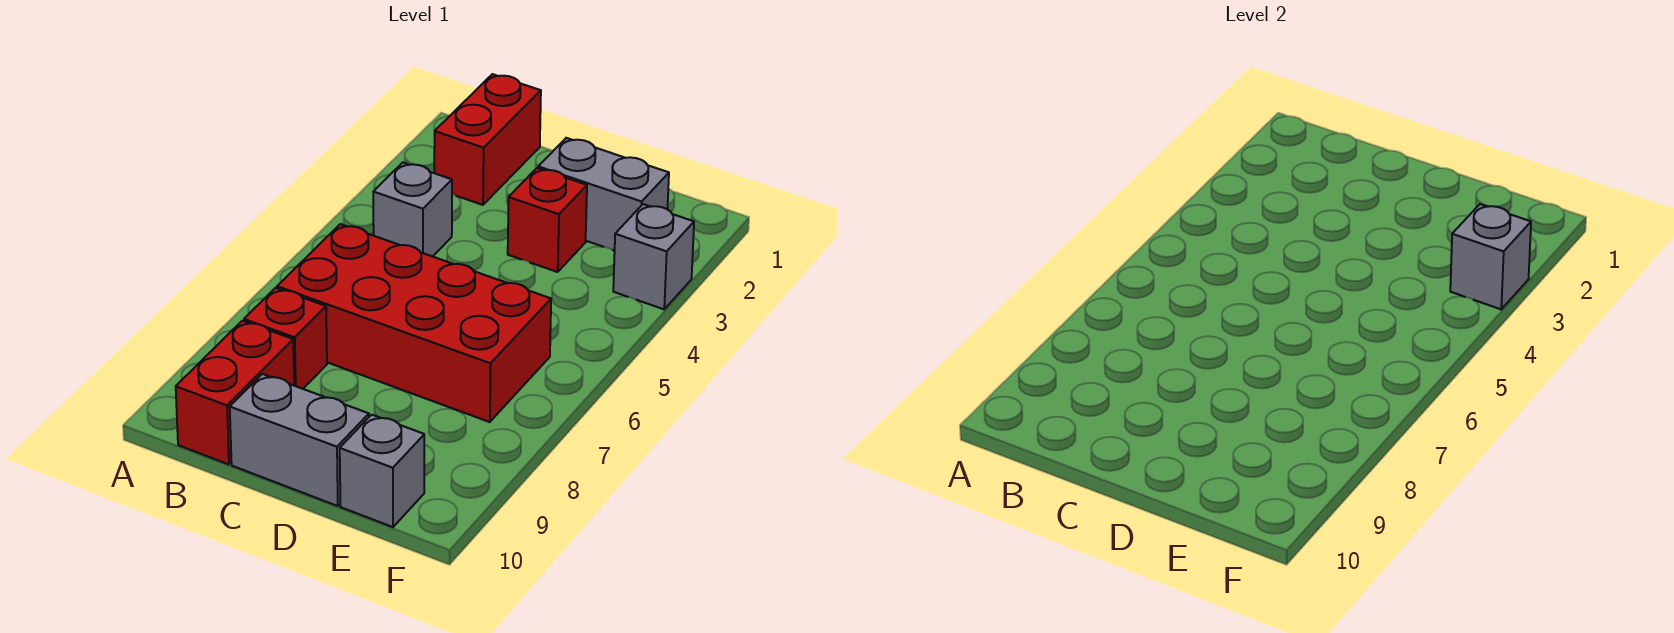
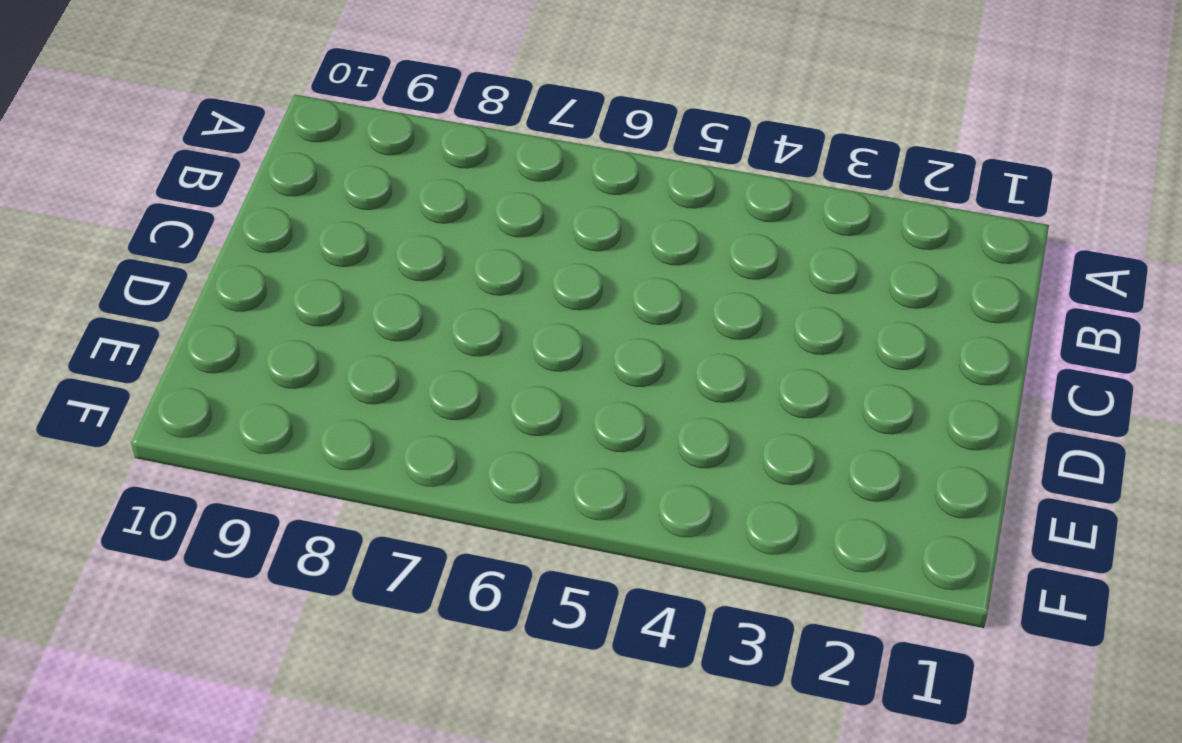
none -> red 1x2 brick [434,74,541,205]
none -> grey 1x1 brick [373,163,452,257]

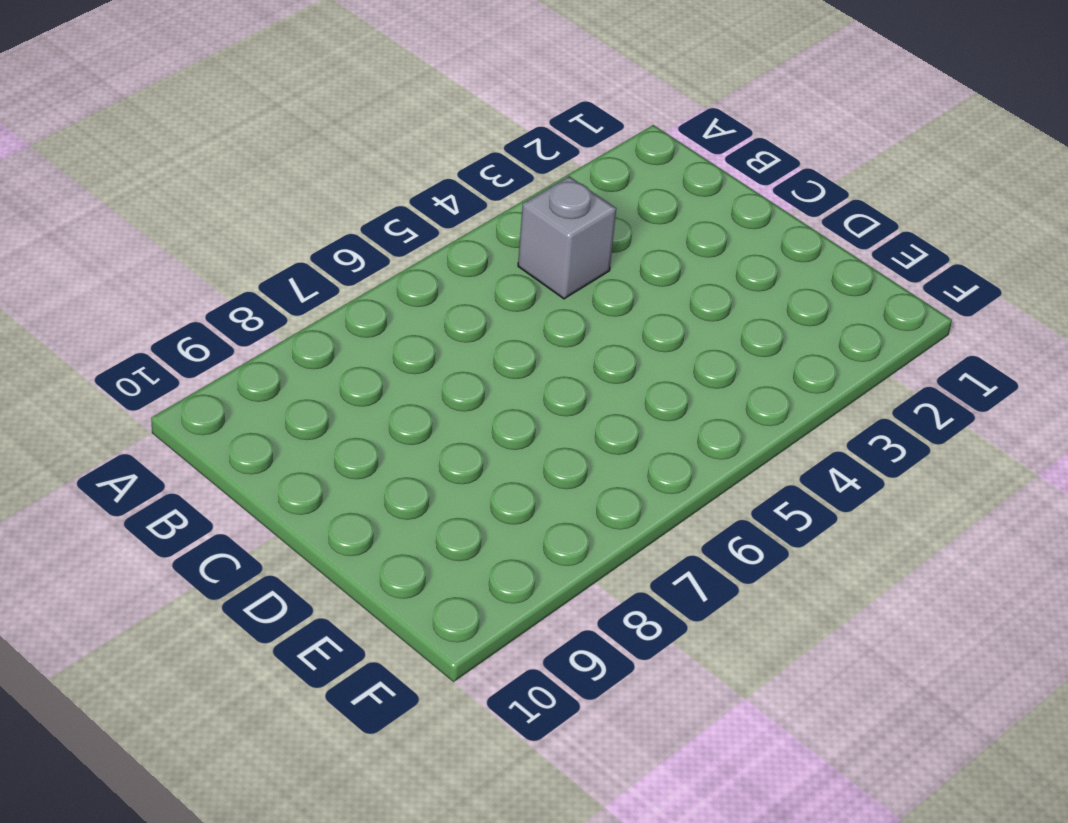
none -> red 1x2 brick [434,74,541,205]
none -> red 2x4 brick [277,224,551,422]

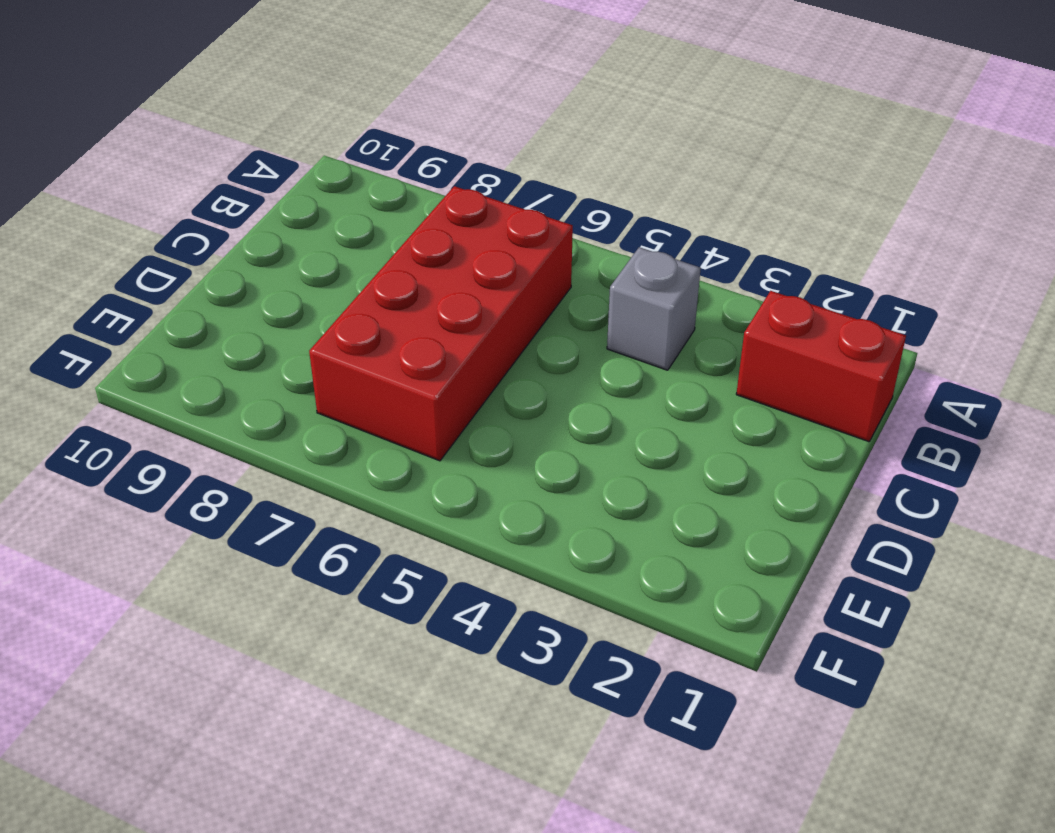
none -> red 1x1 brick [244,288,327,389]
none -> red 1x2 brick [176,321,294,464]

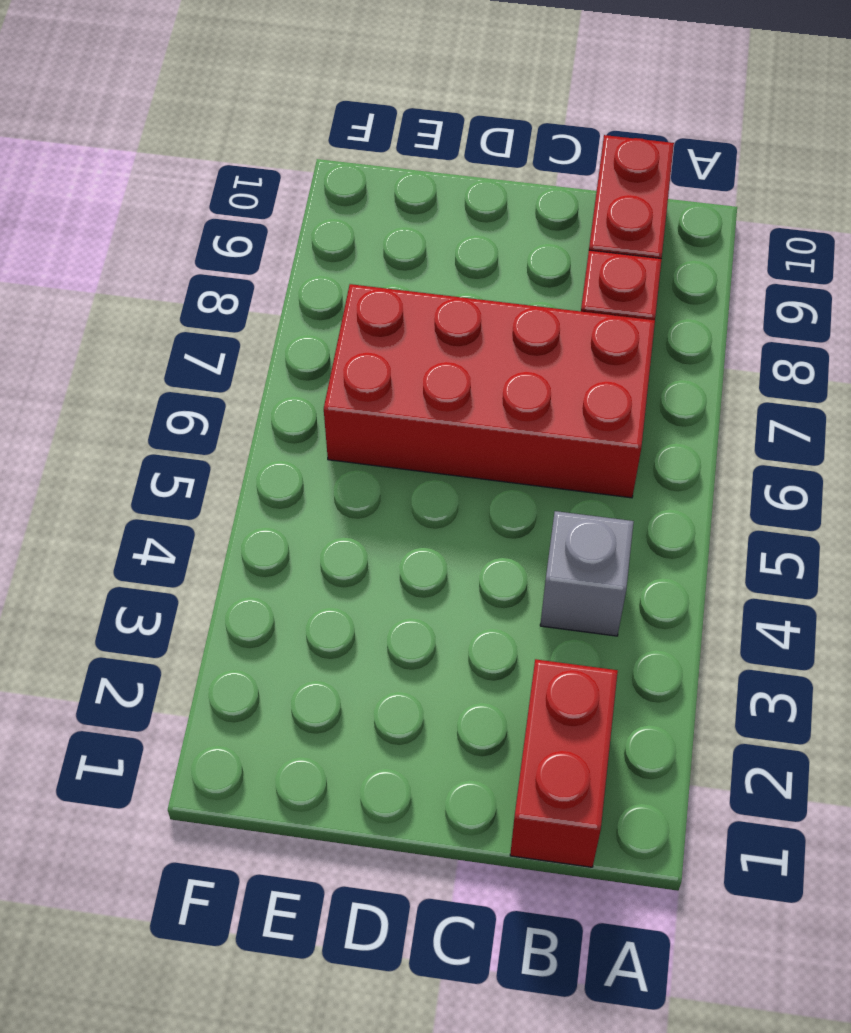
none -> grey 1x2 brick [230,374,369,506]
none -> grey 1x2 brick [538,138,669,251]

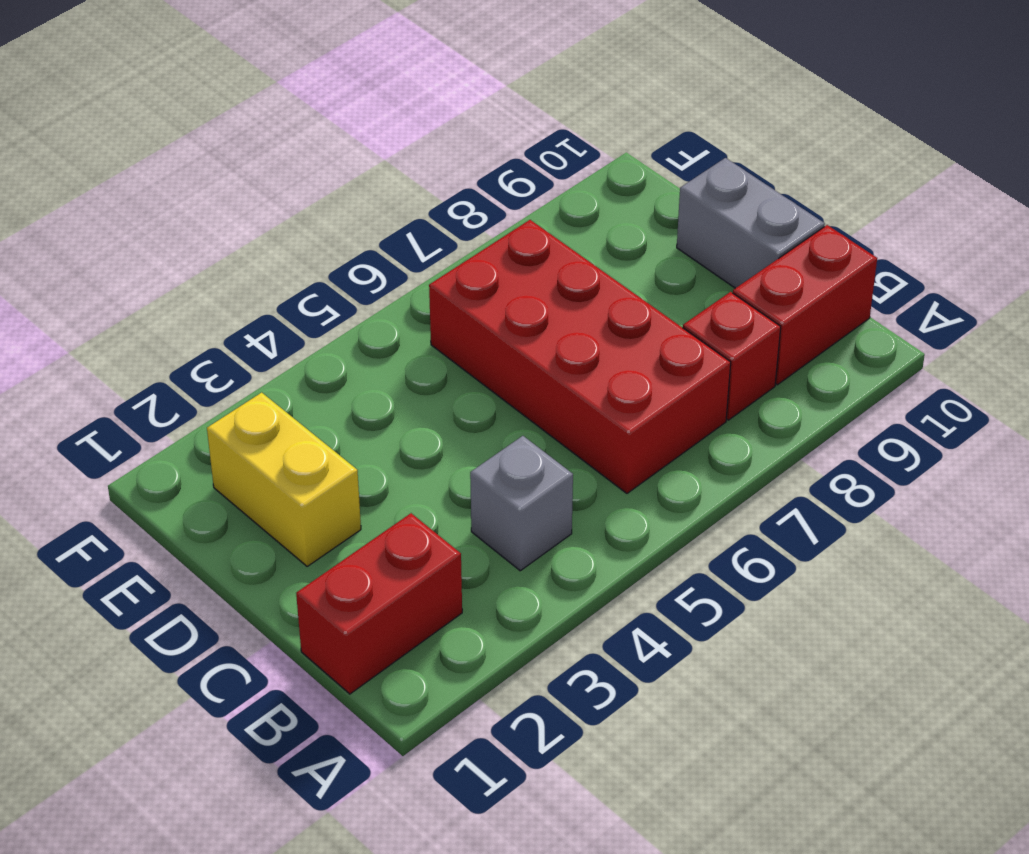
yellow 1x2 brick [207,393,361,567] -> grey 1x2 brick [538,138,669,251]
none -> red 1x1 brick [508,168,587,272]
none -> grey 1x1 brick [340,415,424,527]

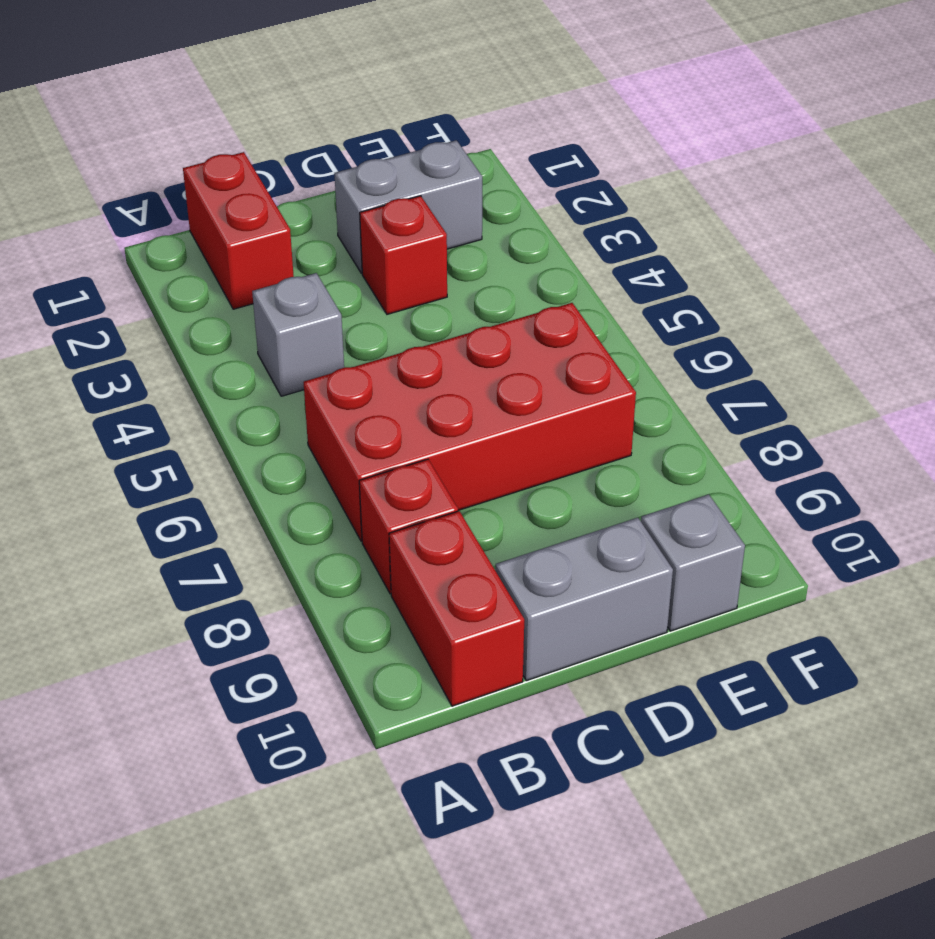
none -> grey 1x1 brick [613,204,694,309]
none -> grey 1x1 brick [1450,204,1531,309]

